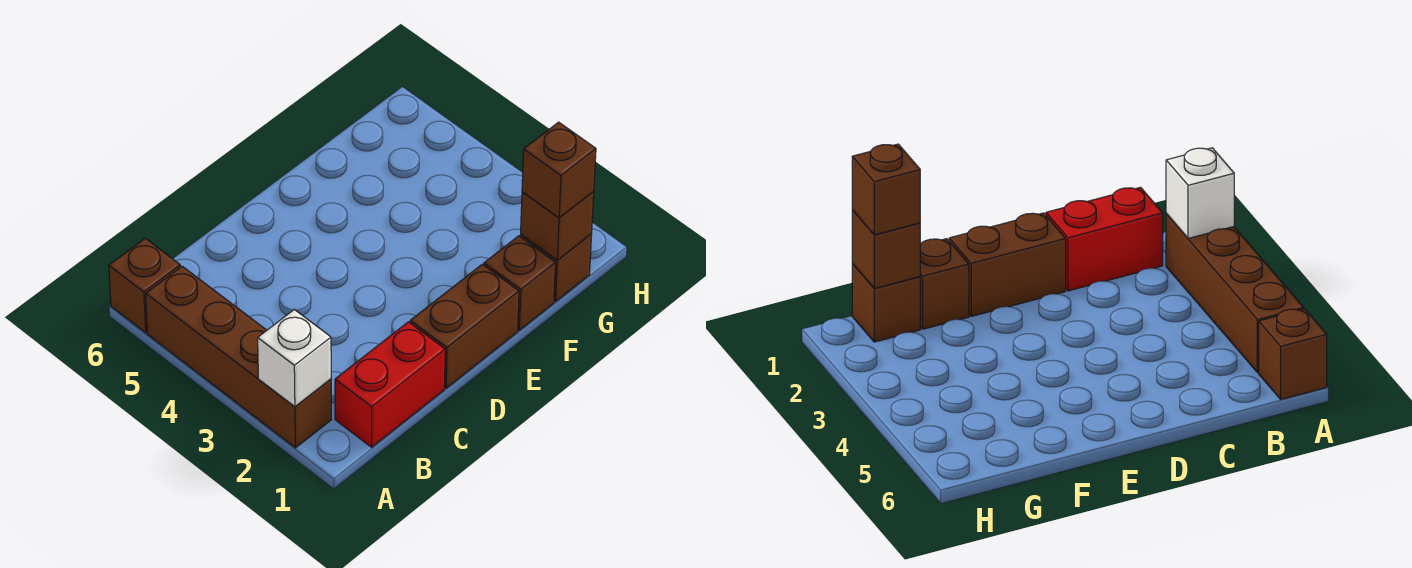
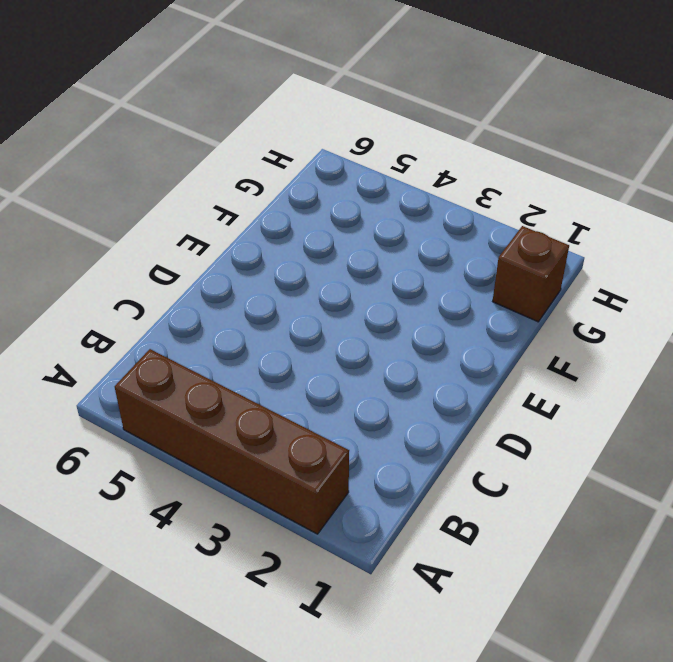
none -> brown 1x1 brick [109,238,180,333]
none -> red 1x2 brick [335,322,445,447]

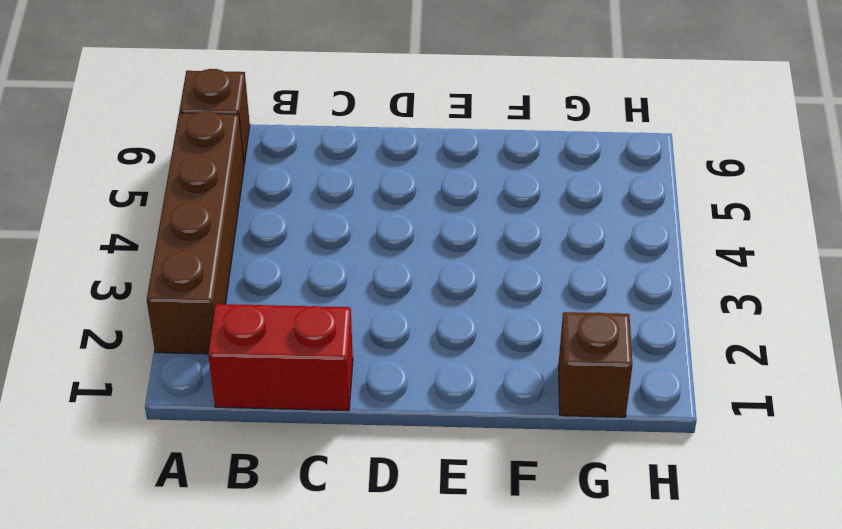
none -> brown 1x2 brick [410,264,519,388]
none -> brown 1x1 brick [484,236,555,330]

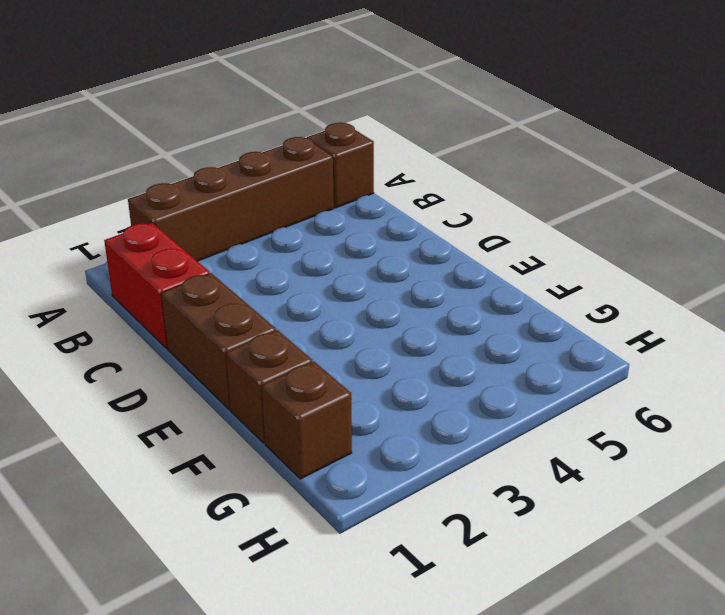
none -> white 1x1 brick [258,310,331,407]
none -> brown 1x1 brick [521,192,594,260]

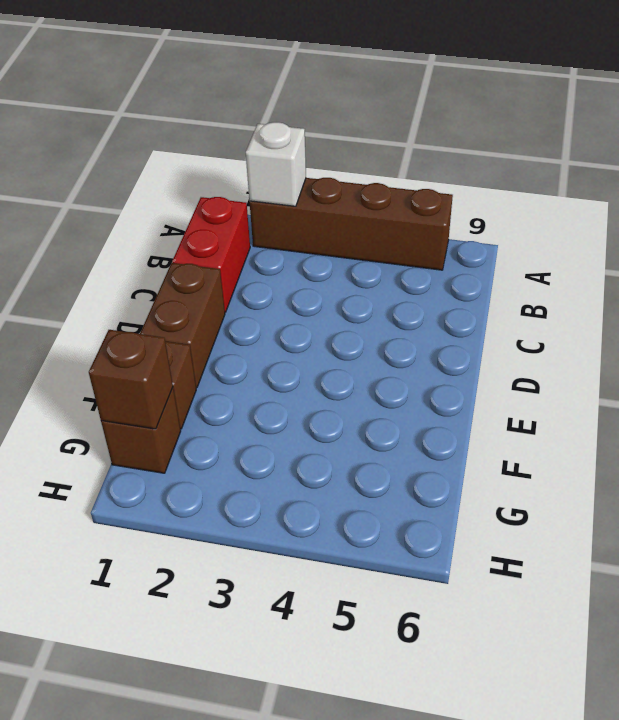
none -> brown 1x1 brick [109,238,180,333]
none -> brown 1x1 brick [522,122,596,218]

